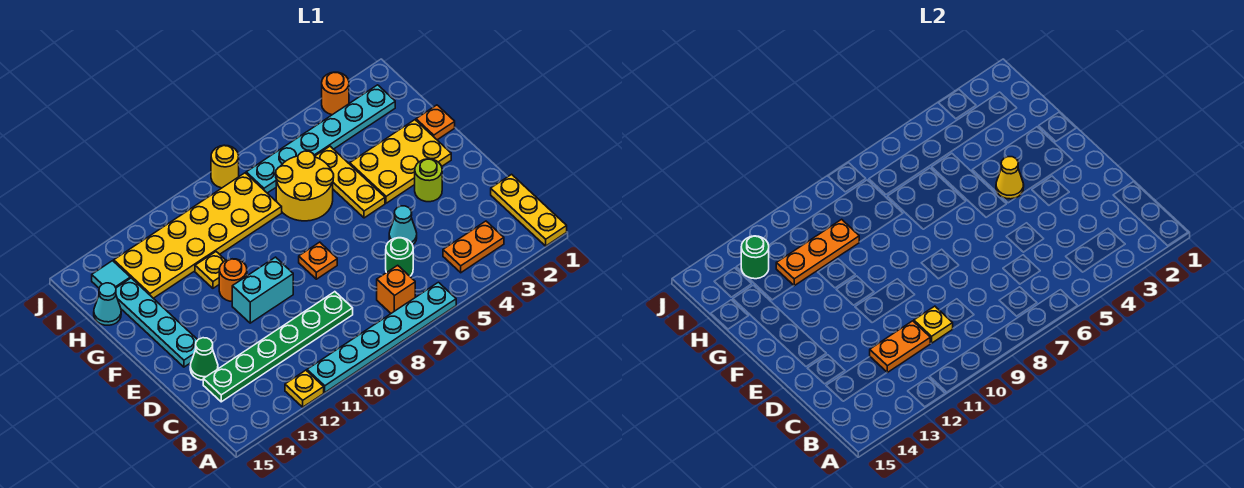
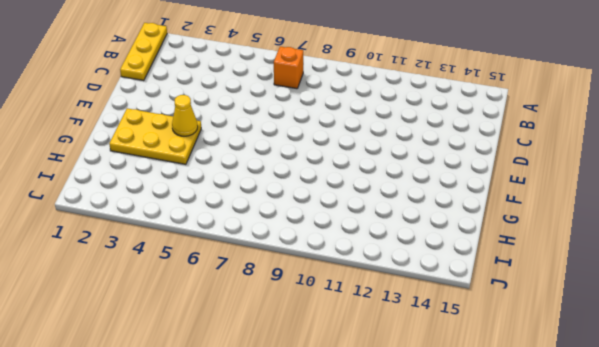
none -> cyan 1x6 plate [307,282,456,392]
none -> yellow 1x1 plate [285,370,324,407]
none -> orange 1x2 plate [443,221,504,273]
none -> green 1x1 round brick [386,238,413,276]

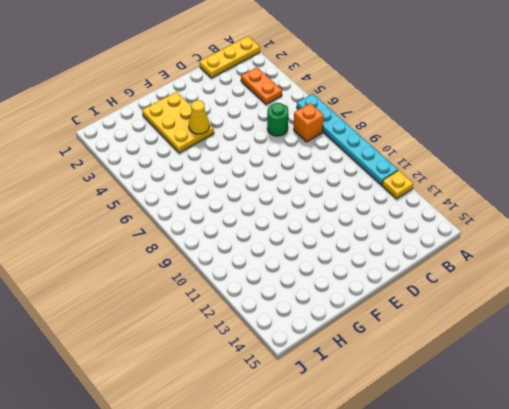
none -> green 1x6 plate [203,292,353,402]
none -> cyan 1x1 cone [389,206,417,245]
none -> green 1x1 cone [190,338,218,380]
none -> lime 1x1 round brick [415,159,442,202]

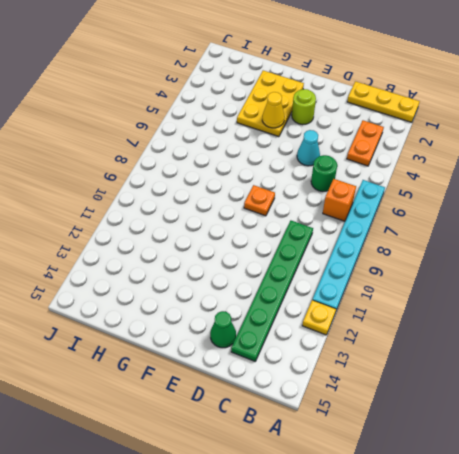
none -> cyan 1x2 brick [232,257,293,323]
none -> cyan 1x4 plate [116,278,197,367]
none -> yellow 1x3 plate [315,146,385,218]
none -> orange 1x1 round brick [219,259,247,301]

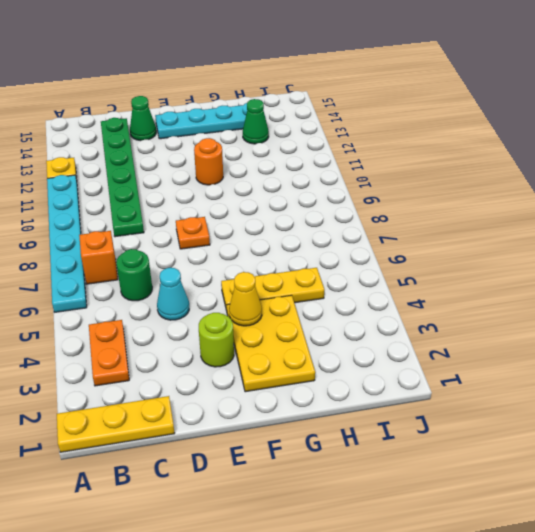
green 1x1 cone [243,99,269,144] -> yellow 2x6 plate [114,173,282,298]
none -> cyan 1x2 brick [232,257,293,323]
none -> orange 1x1 plate [416,105,455,140]
none -> yellow 2x2 round brick [276,151,334,221]
none -> yellow 1x1 plate [195,252,226,288]

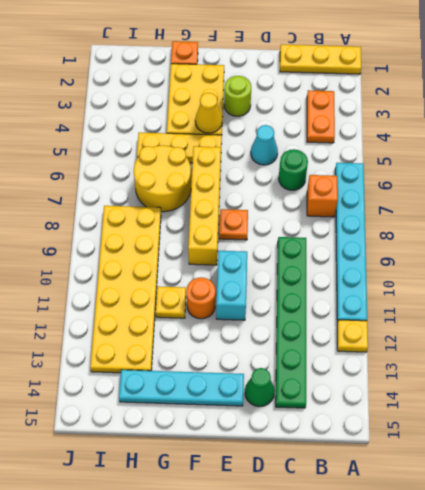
yellow 1x4 brick [188,146,221,265] -> none
none -> cyan 1x1 cone [94,283,121,325]
none -> cyan 1x6 plate [246,85,395,193]
none -> cyan 1x1 tile [92,261,130,288]
none -> orange 1x1 round brick [322,72,349,115]

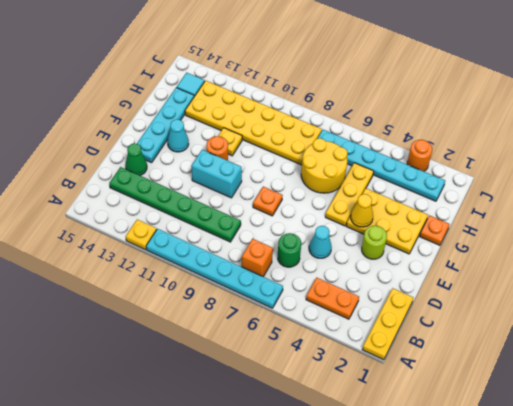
cyan 1x1 cone [167,119,189,152] -> cyan 1x1 cone moved to [94,283,121,325]
none -> yellow 1x1 round brick [211,145,239,188]
none -> yellow 1x1 plate [914,306,953,343]
none -> orange 1x2 plate [870,321,930,372]
none -> orange 1x3 plate [776,219,859,286]

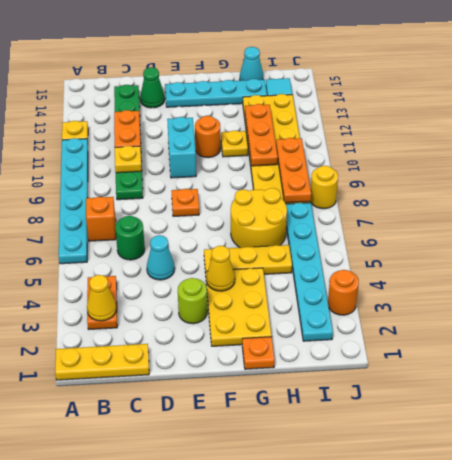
yellow 1x1 cone [87,275,116,321] -> none
orange 1x3 plate [276,138,311,203] -> none
none -> green 1x1 round brick [741,236,769,279]

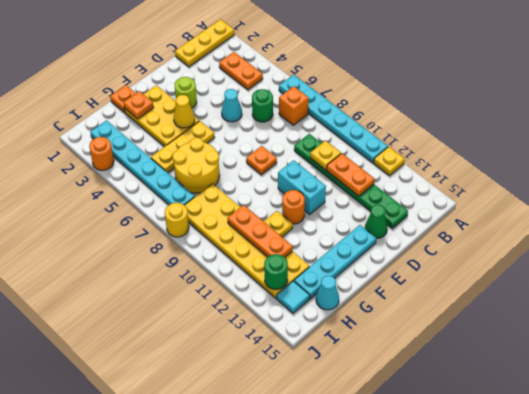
orange 1x1 plate [123,91,154,119] -> none

